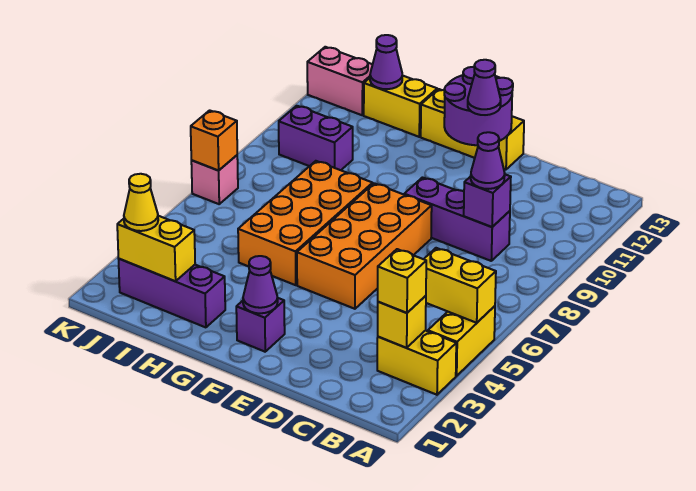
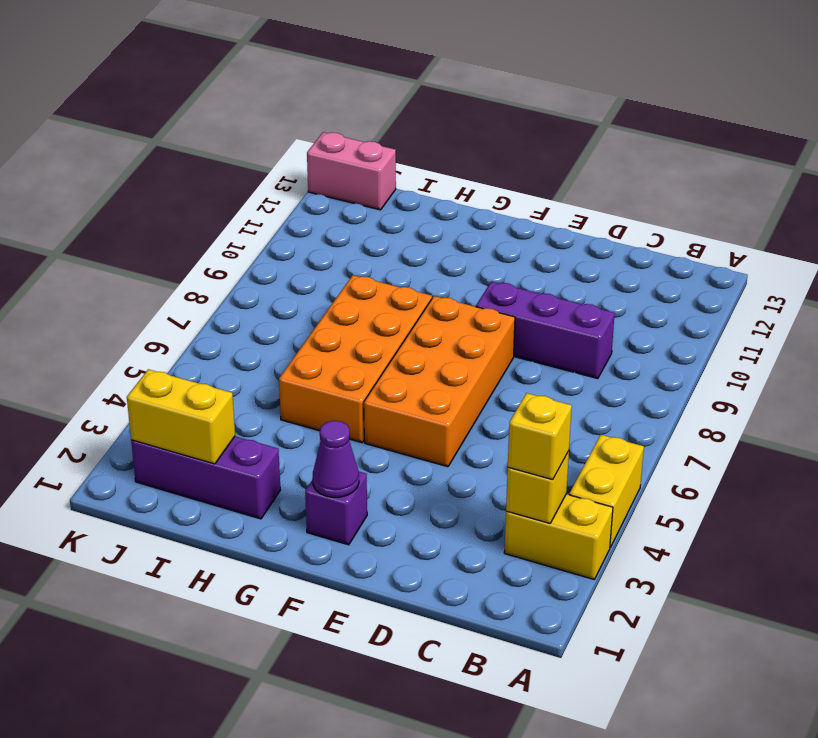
none -> yellow 1x3 brick [421,89,524,170]
none -> yellow 1x2 brick [364,75,437,137]
none -> purple 1x2 brick [279,106,353,170]

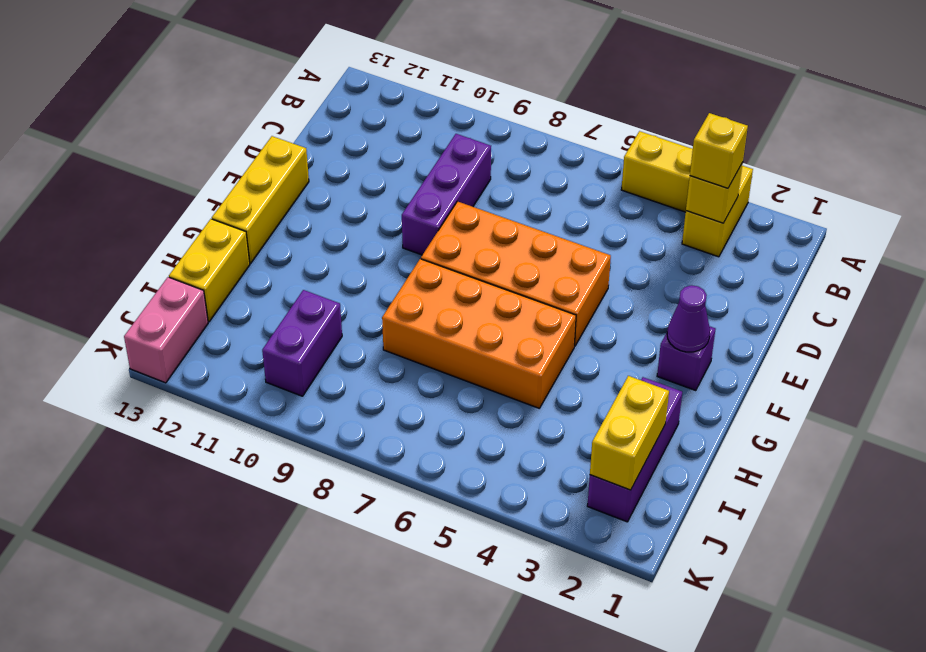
none -> pink 1x1 brick [191,155,238,204]
none -> yellow 1x2 brick [424,248,496,323]
none -> purple 1x1 brick [464,174,511,227]

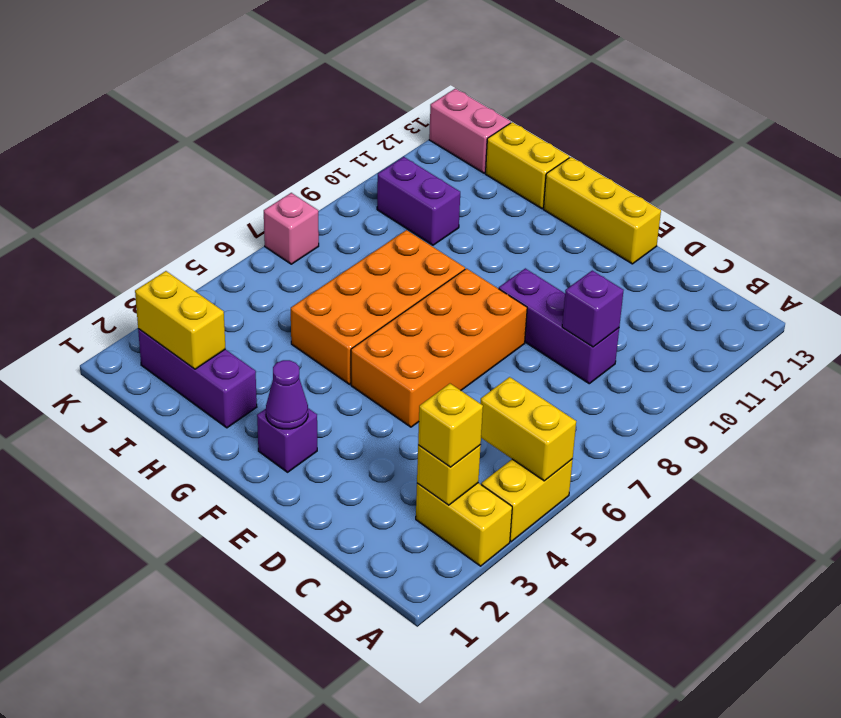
none -> purple 2x2 round brick [444,67,513,145]
none -> purple 1x1 cone [370,35,402,89]
none -> orange 1x1 brick [191,110,237,171]

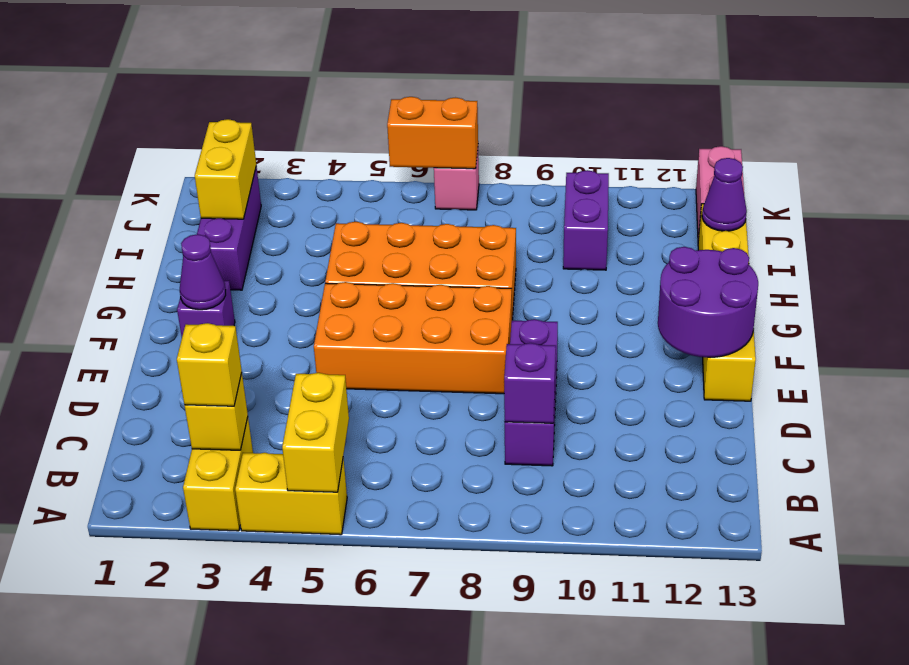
orange 1x2 brick [387,97,478,169] -> orange 1x1 brick [191,110,237,171]
none -> purple 1x1 cone [471,132,505,189]
none -> purple 1x1 cone [468,60,501,115]
none -> yellow 1x1 cone [124,174,158,231]

